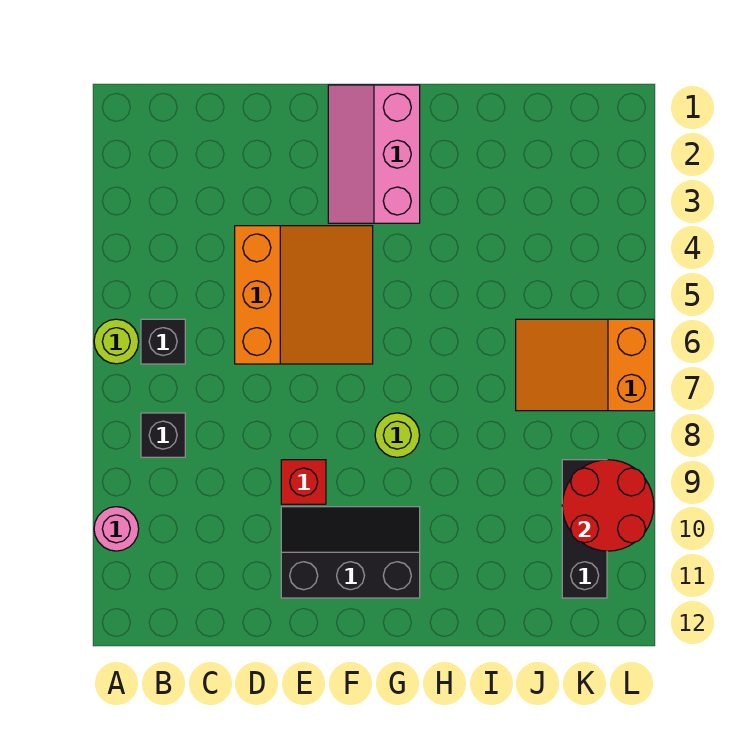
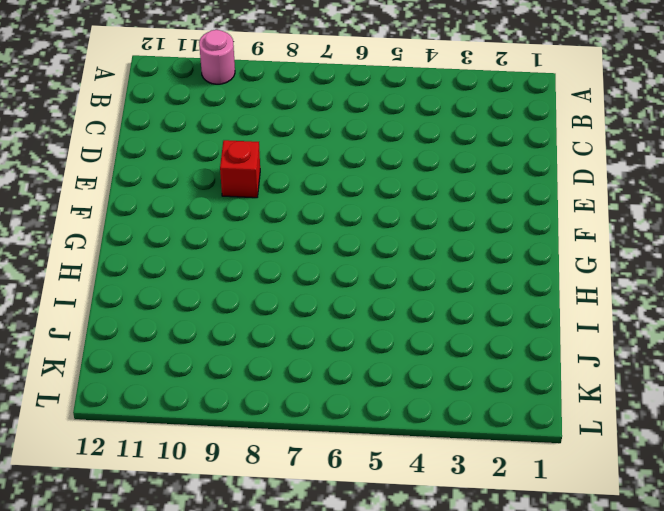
none -> lime 1x1 round brick [94,319,139,364]
none -> black 1x1 brick [141,319,185,364]
none -> black 1x1 brick [141,413,185,457]

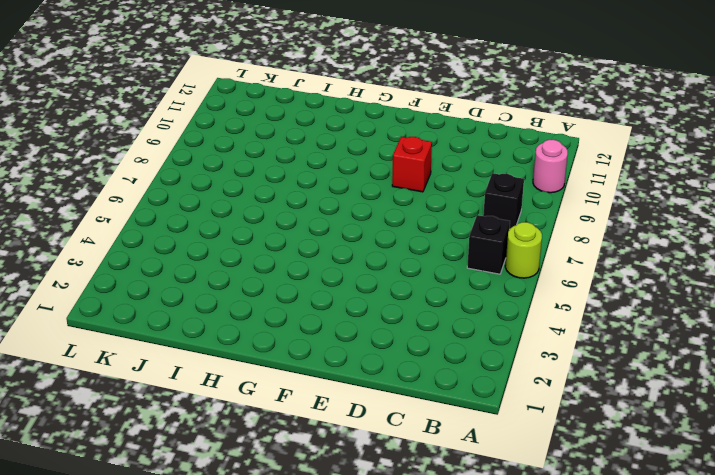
none -> orange 3x3 slope [235,226,373,364]
none -> black 2x3 slope [281,507,420,598]
none -> pink 2x3 slope [328,85,420,223]

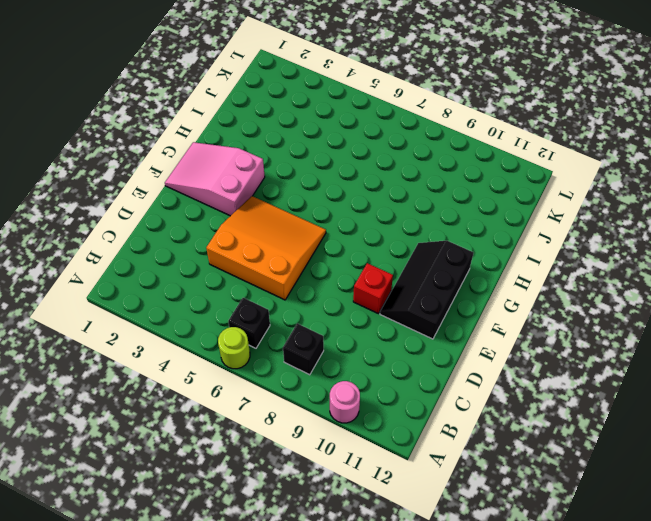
pink 2x3 slope [165,142,265,216] -> pink 2x3 slope turned to [328,85,420,223]
none -> lime 1x1 round brick [375,413,420,457]
none -> orange 2x3 slope [516,319,654,411]
none -> black 1x3 brick [562,460,607,598]

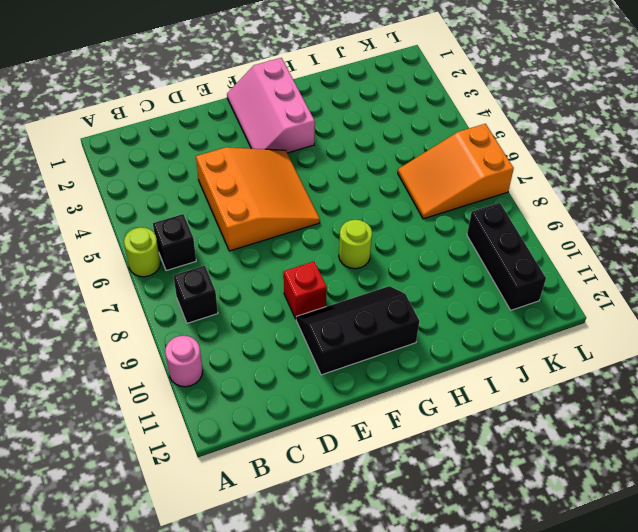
none -> red 2x2 round brick [562,460,654,551]

